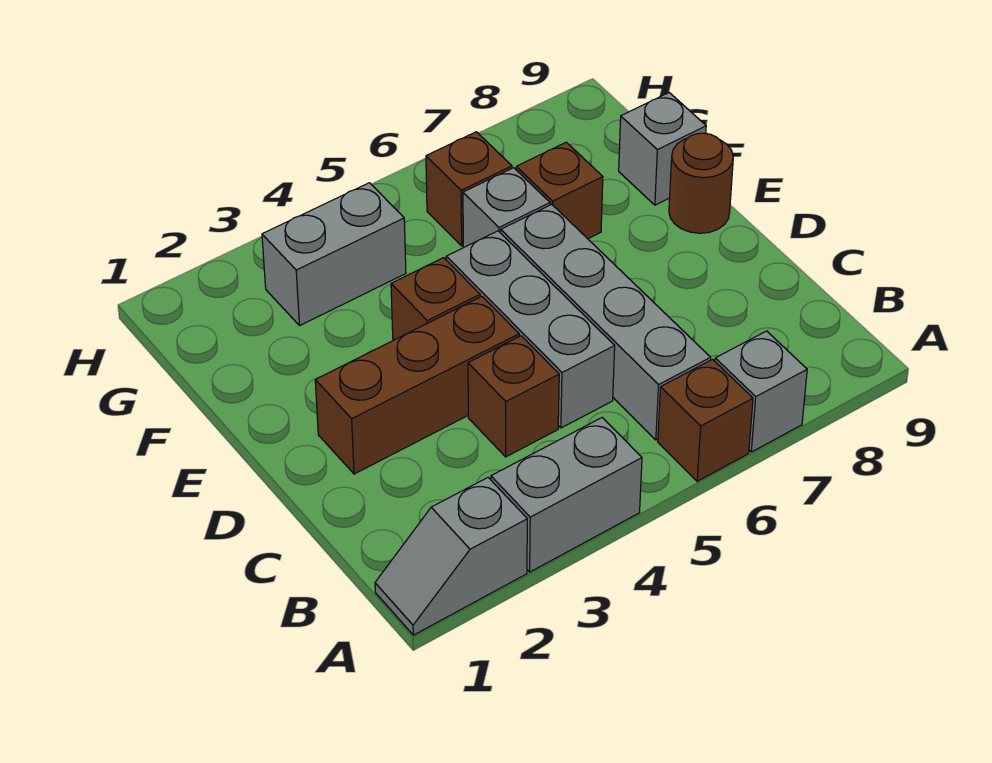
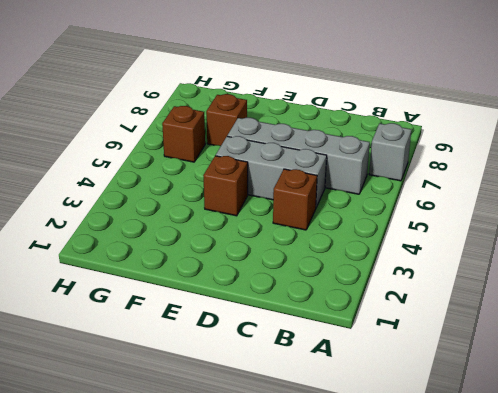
none -> grey 1x2 slope [375,478,527,635]
none -> grey 1x2 brick [491,418,642,572]
none -> brown 1x1 brick [658,359,753,481]

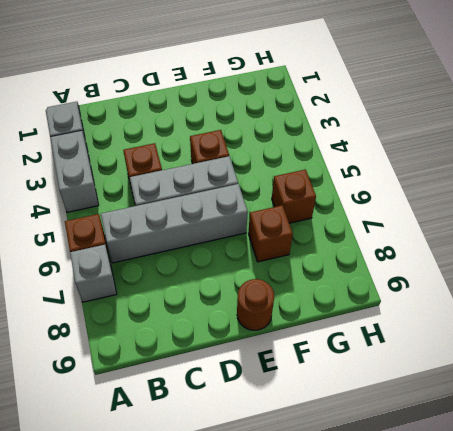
none -> brown 1x3 brick [315,296,519,474]
none -> grey 1x1 brick [463,168,550,248]
none -> grey 1x1 brick [619,93,706,205]

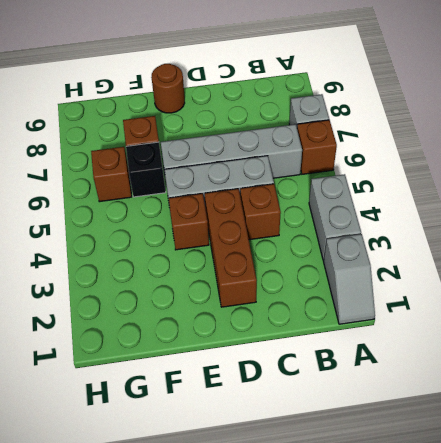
black 1x1 brick [126,142,166,197] -> grey 1x1 brick [463,168,550,248]
none -> grey 1x1 brick [619,93,706,205]
none -> grey 1x2 brick [262,183,406,325]

